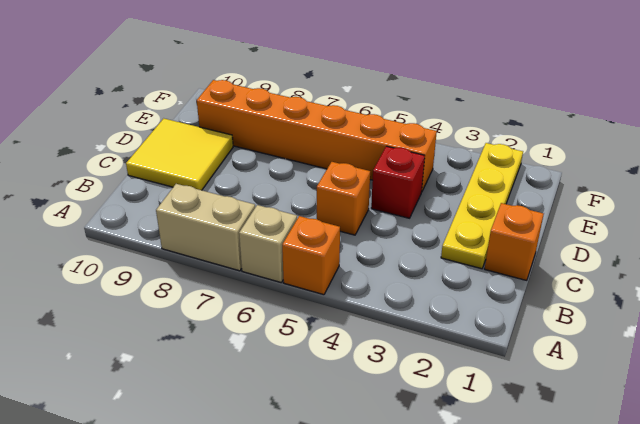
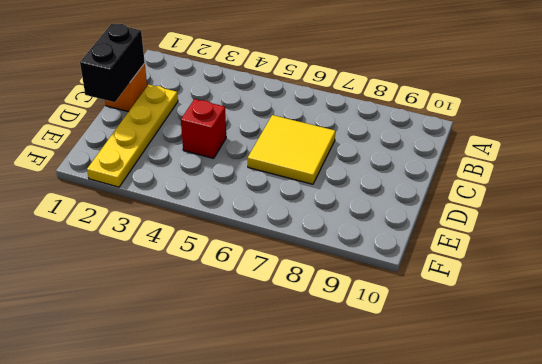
black 1x2 brick [80,24,145,102] -> none
yellow 2x2 tile [248,115,335,184] -> yellow 2x2 tile moved to [126,118,233,190]
none -> orange 1x1 brick [282,216,340,295]
none -> tan 1x1 brick [239,205,297,283]

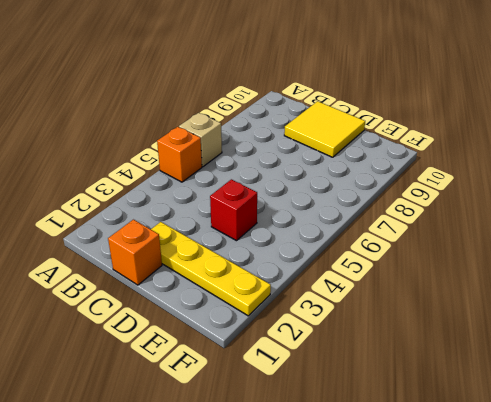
none -> tan 1x2 brick [156,184,255,271]
none -> orange 1x1 brick [317,162,370,235]

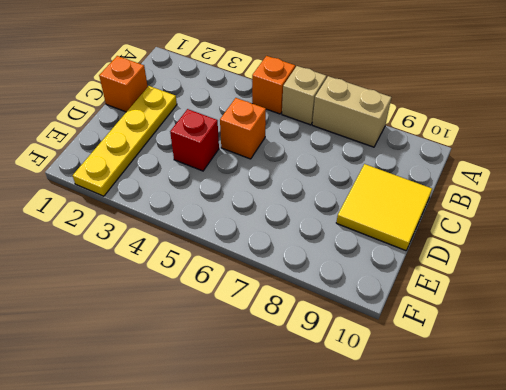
none -> orange 1x6 brick [197,80,437,192]

